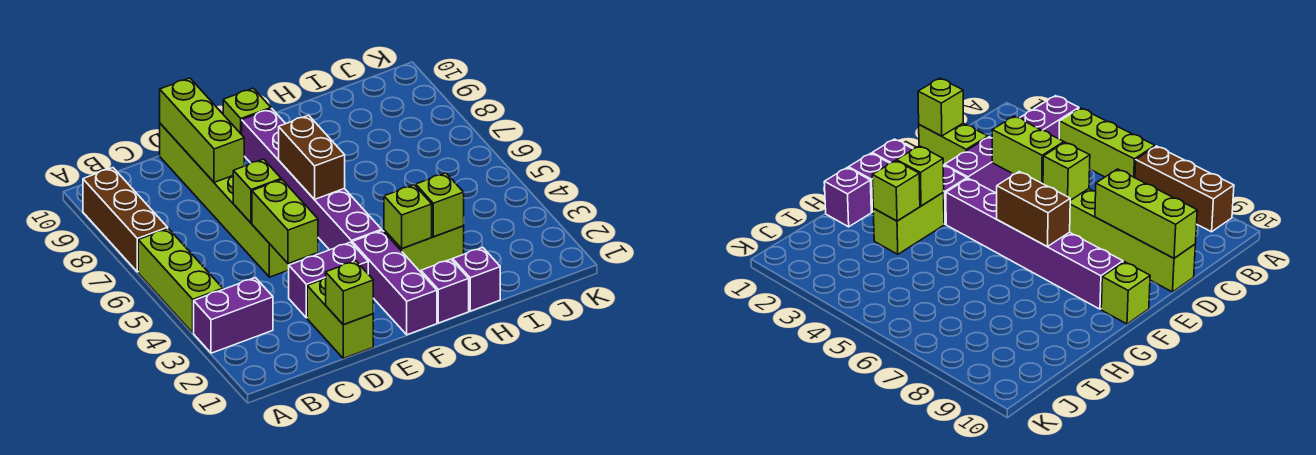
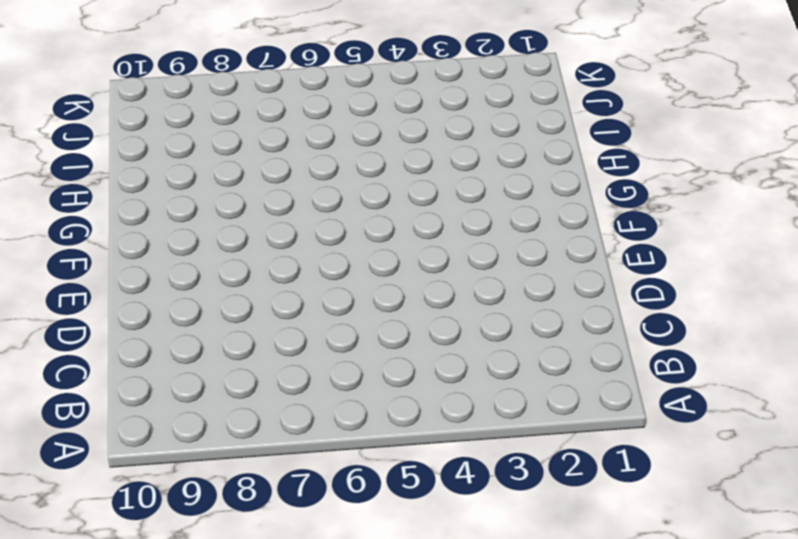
none -> purple 1x2 brick [194,278,273,353]
none -> lime 1x3 brick [138,228,223,333]
none -> brown 1x3 brick [83,168,168,272]

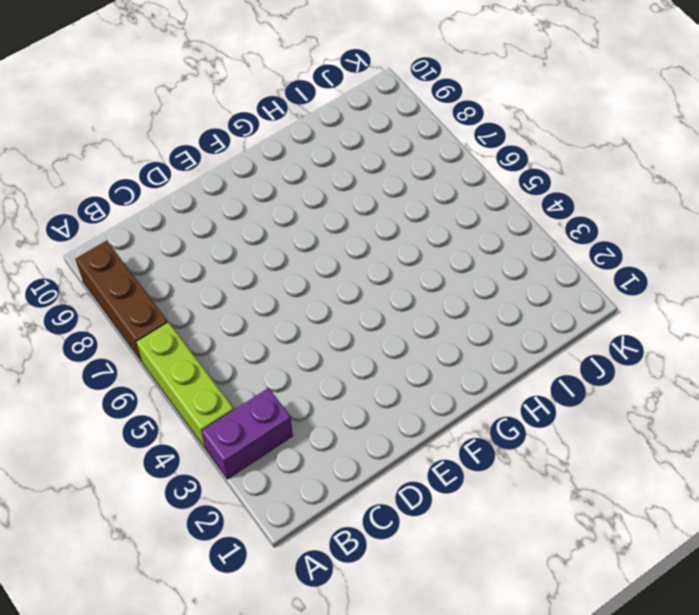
none -> lime 1x2 brick [307,277,373,358]
none -> purple 1x2 brick [289,242,368,318]
none -> lime 1x6 brick [160,124,300,277]

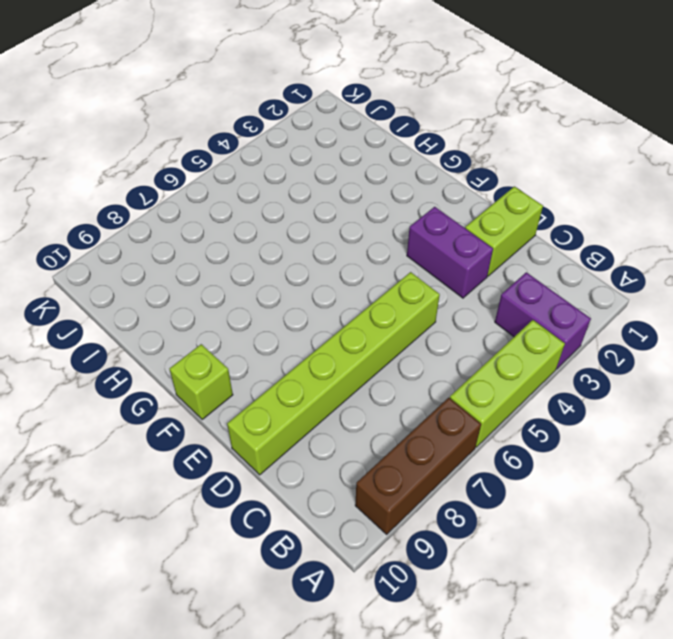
none -> purple 1x3 brick [352,230,437,335]
none -> purple 1x6 brick [242,109,382,250]
none -> purple 1x1 brick [421,259,469,323]

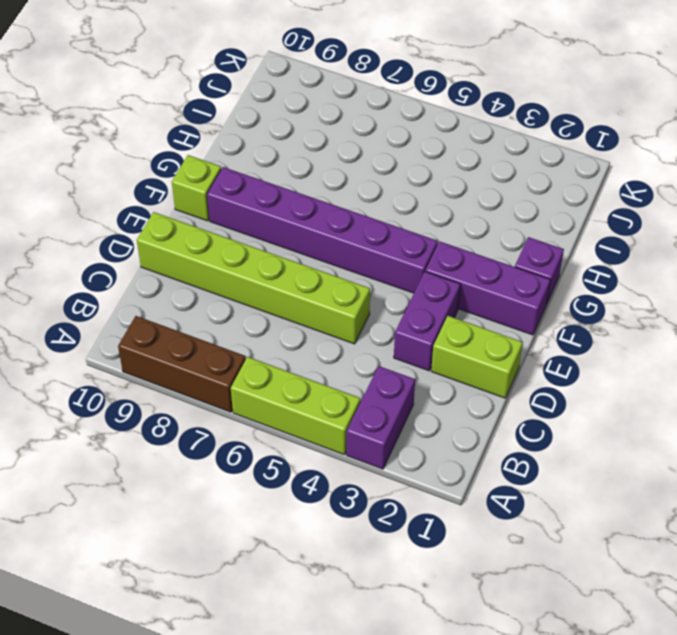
none -> lime 1x2 brick [384,226,464,272]
none -> purple 1x1 brick [453,247,500,311]
none -> lime 1x1 brick [326,261,373,325]

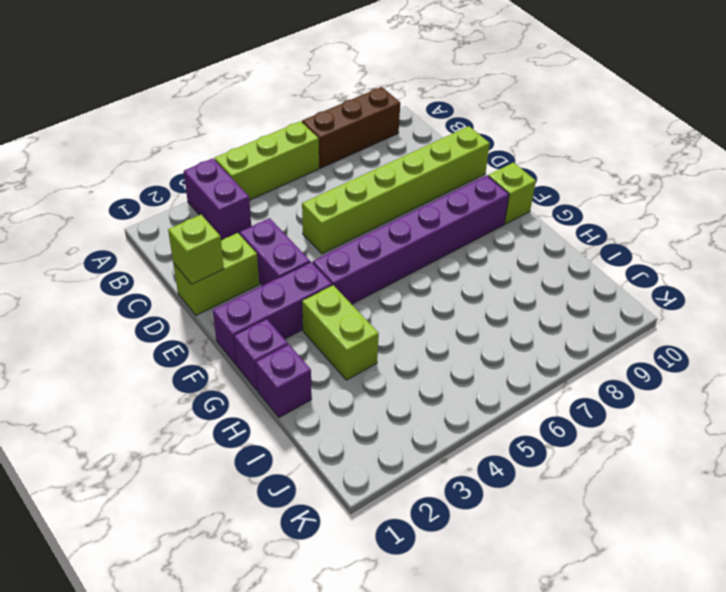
none -> lime 1x2 brick [252,180,318,264]
none -> lime 1x1 brick [233,159,281,223]
none -> lime 1x3 brick [160,78,244,182]

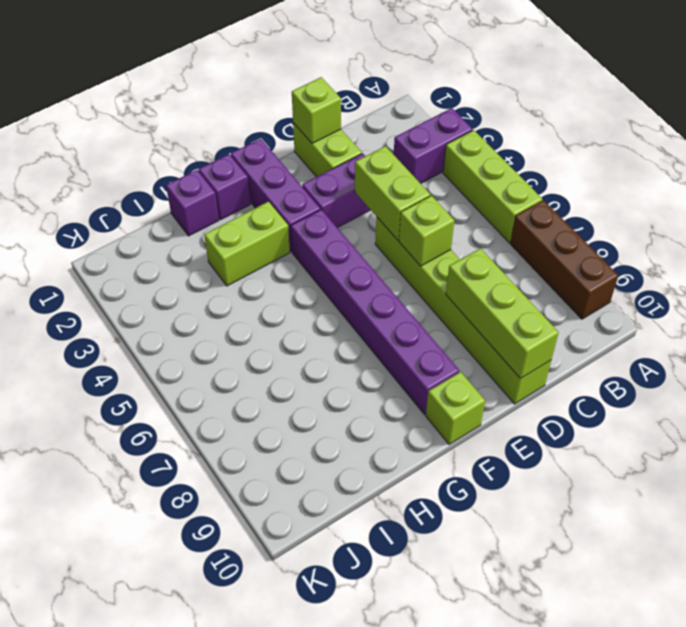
none -> brown 1x2 brick [279,115,345,199]
none -> lime 1x1 brick [384,185,432,249]
none -> lime 1x1 brick [416,173,464,237]

